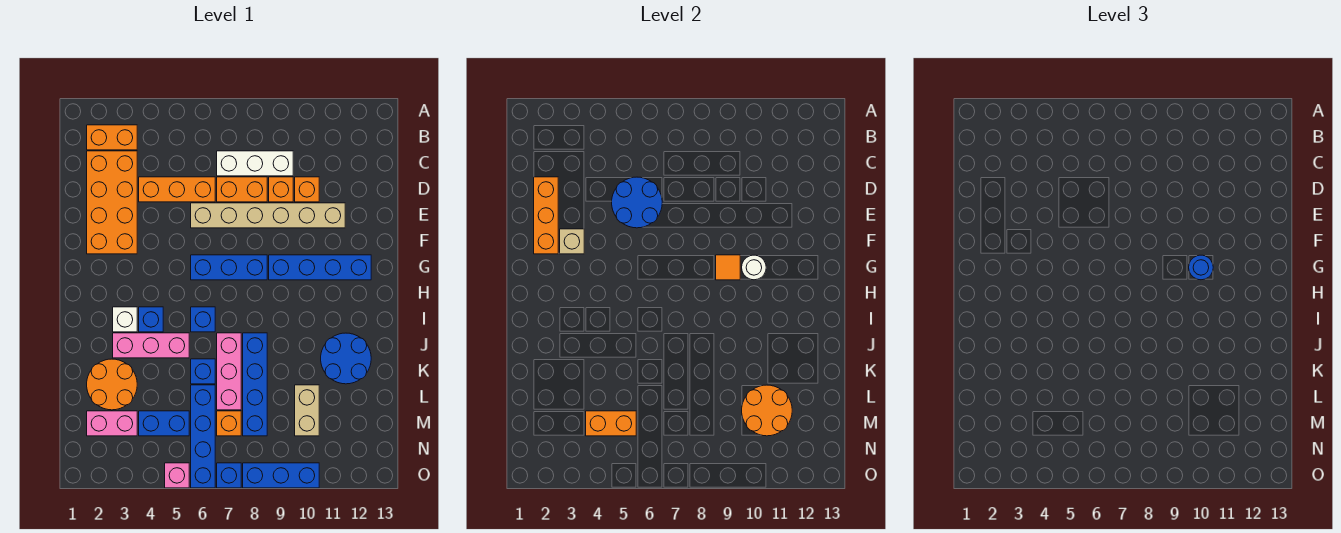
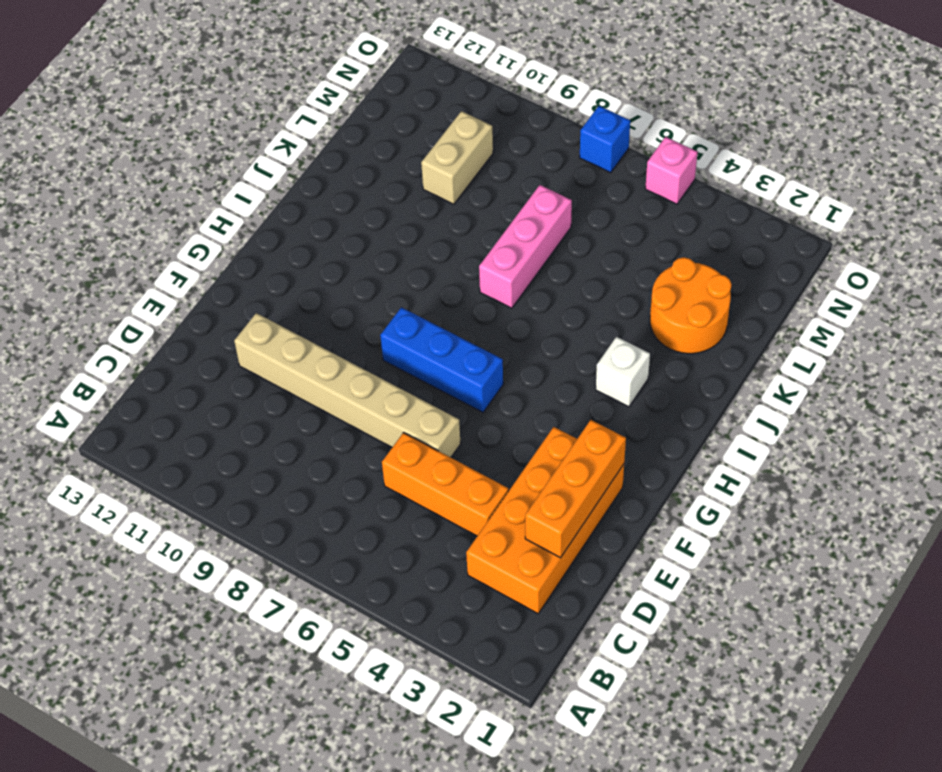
none -> orange 1x2 brick [87,125,137,150]
none -> white 1x3 brick [217,151,293,176]
none -> orange 1x2 brick [217,177,267,202]
none -> orange 1x1 brick [269,177,293,202]

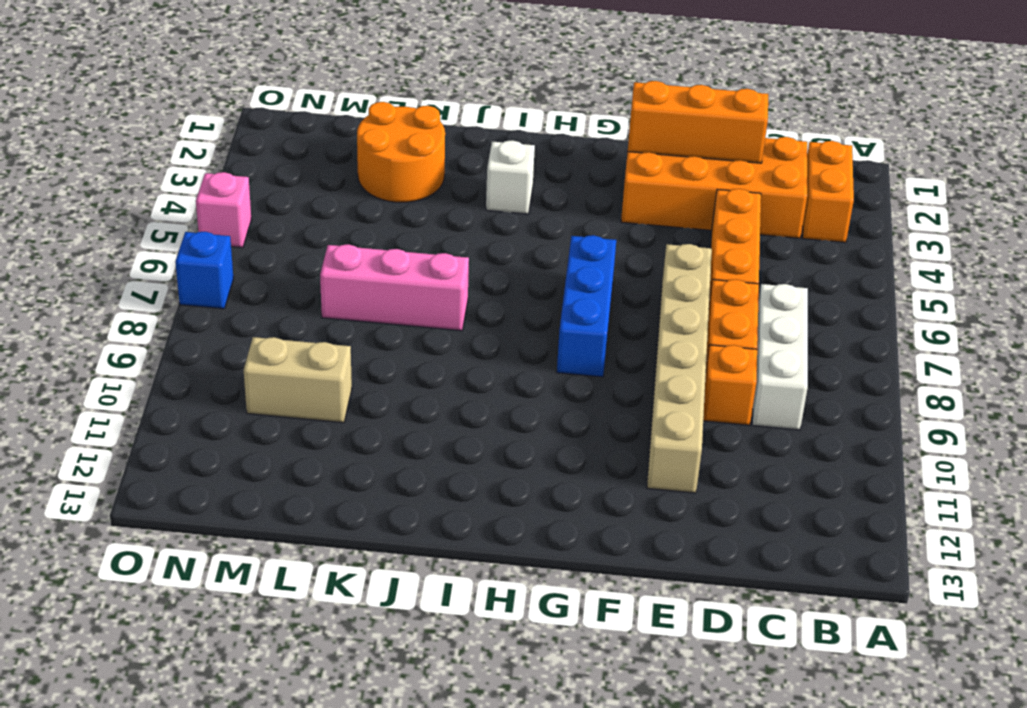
none -> orange 1x1 brick [295,177,319,202]
none -> blue 1x4 brick [269,255,371,280]
none -> blue 1x1 brick [139,307,163,332]
none -> blue 1x1 brick [191,307,215,332]

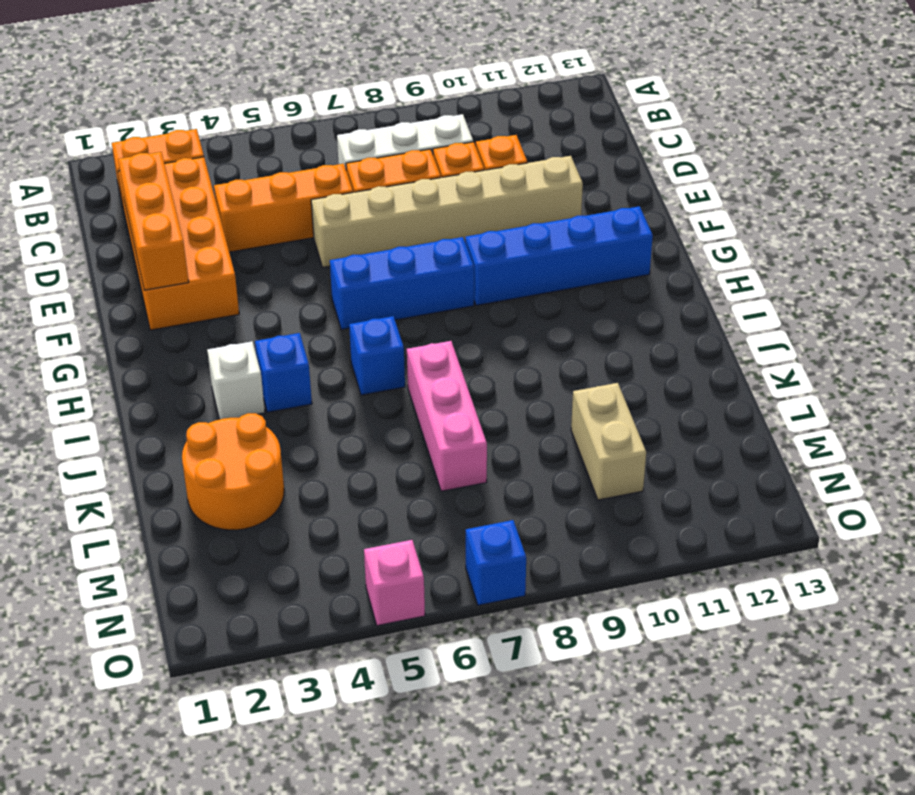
none -> pink 1x3 brick [113,333,189,358]
none -> blue 1x4 brick [243,333,267,436]
none -> blue 2x2 round brick [321,333,371,384]
none -> blue 1x1 brick [191,359,215,384]

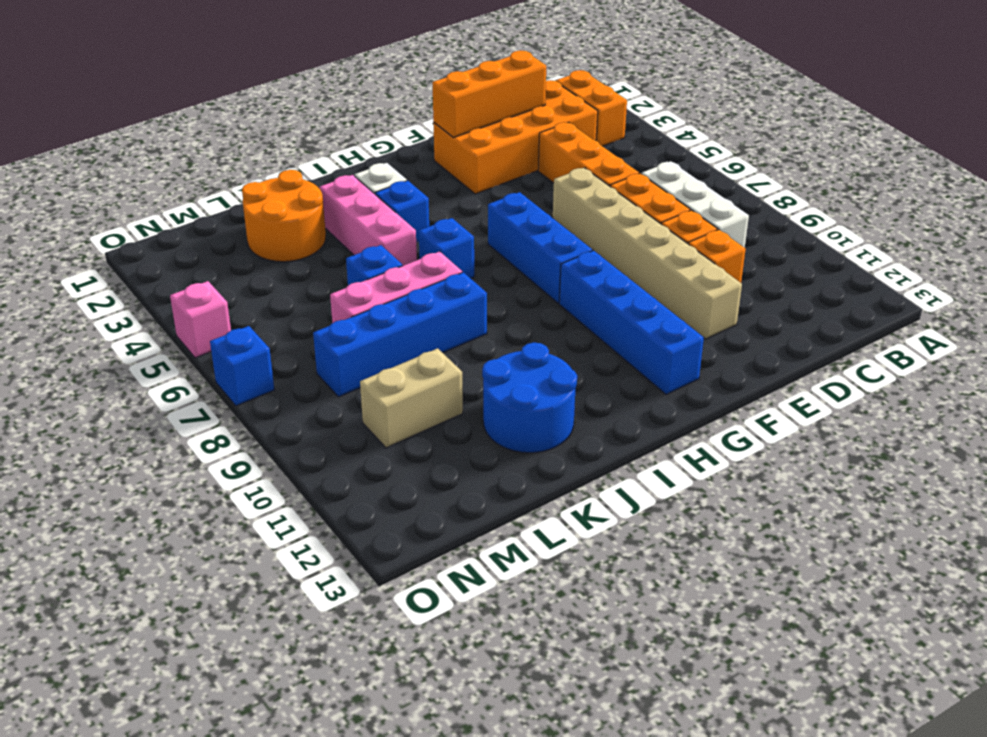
none -> blue 1x4 brick [191,385,215,488]
none -> pink 1x2 brick [87,411,137,436]
none -> blue 1x2 brick [139,411,189,436]
none -> orange 1x1 brick [217,411,241,436]

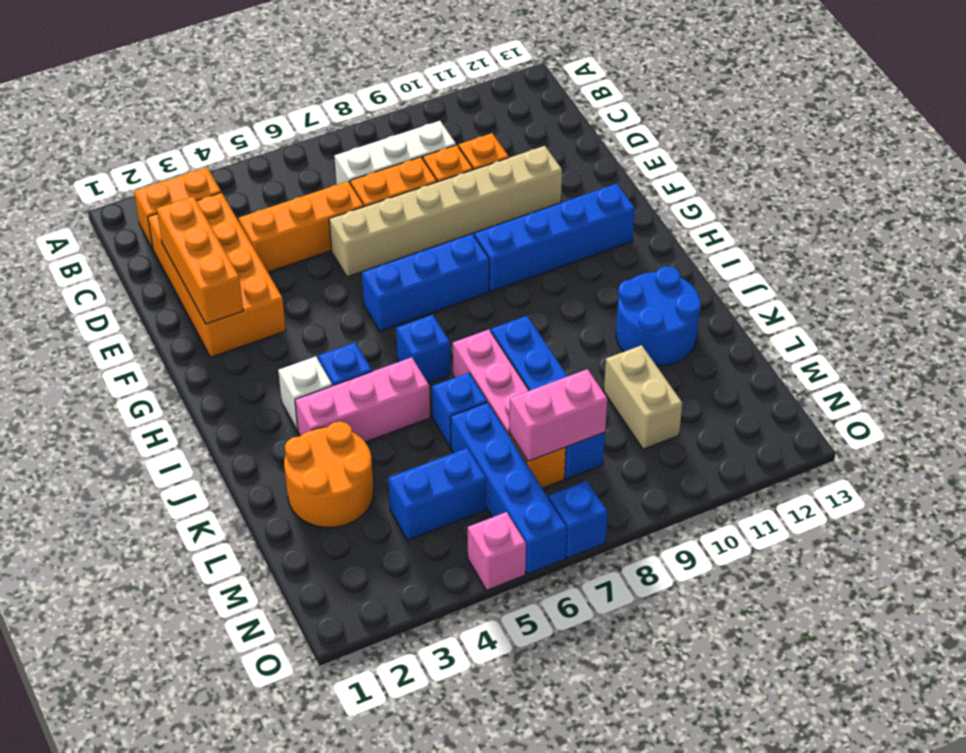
pink 1x2 brick [509,369,607,461] -> pink 1x2 brick moved to [87,411,137,436]
none -> blue 1x3 brick [243,463,319,488]
none -> blue 2x2 round brick [612,177,662,228]
none -> tan 1x1 brick [560,229,584,254]
none -> orange 1x1 tile [716,255,740,280]

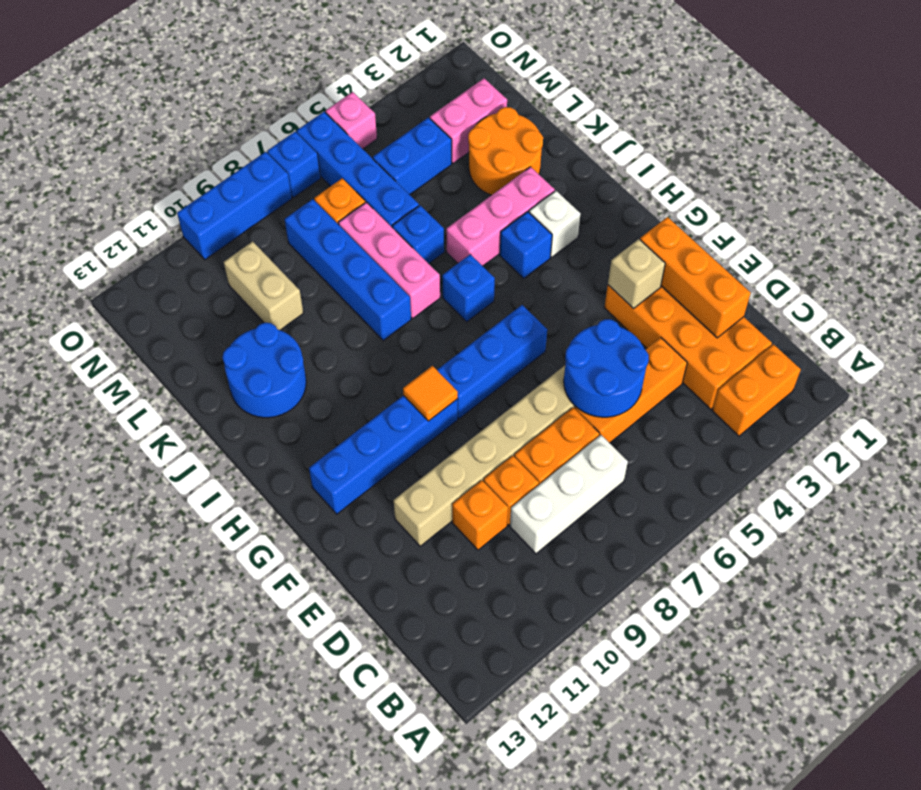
none -> white 1x1 round brick [742,255,766,280]
none -> orange 2x2 round brick [742,385,792,436]
none -> orange 1x2 brick [586,411,636,436]
none -> blue 1x1 round brick [1189,255,1213,280]

